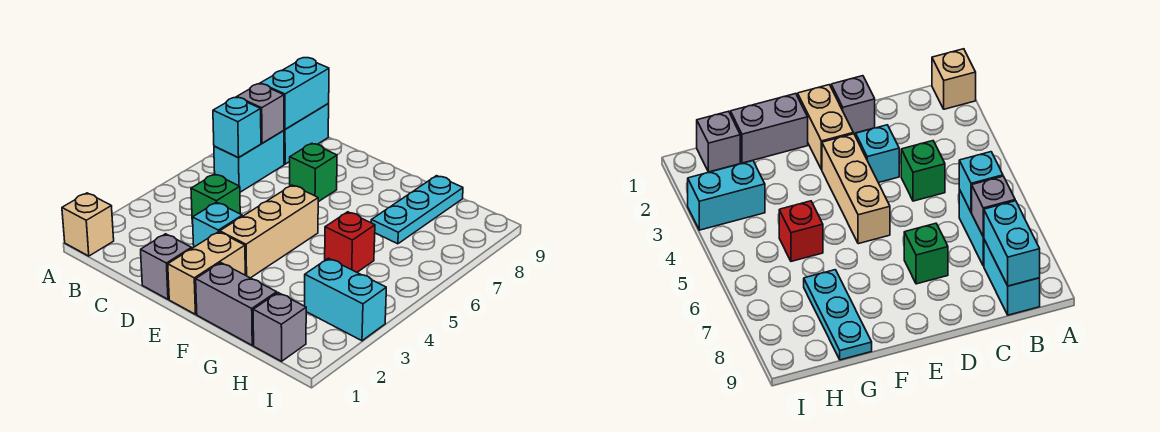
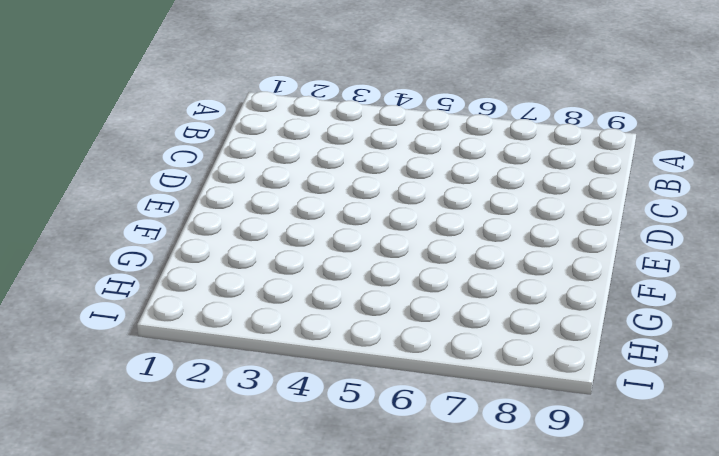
none -> tan 1x1 brick [62,193,114,256]
none -> cyan 1x2 brick [214,130,284,192]
none -> cyan 1x2 brick [284,104,329,164]

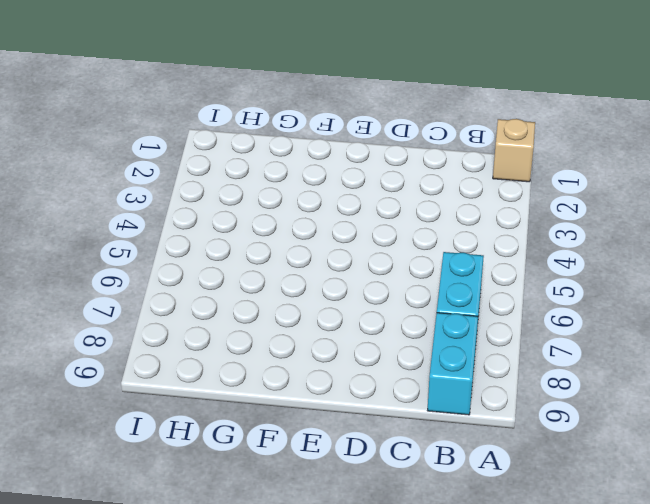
none -> green 1x1 brick [191,174,240,223]
none -> grey 1x1 brick [141,234,192,299]
none -> cyan 1x1 brick [193,202,242,247]

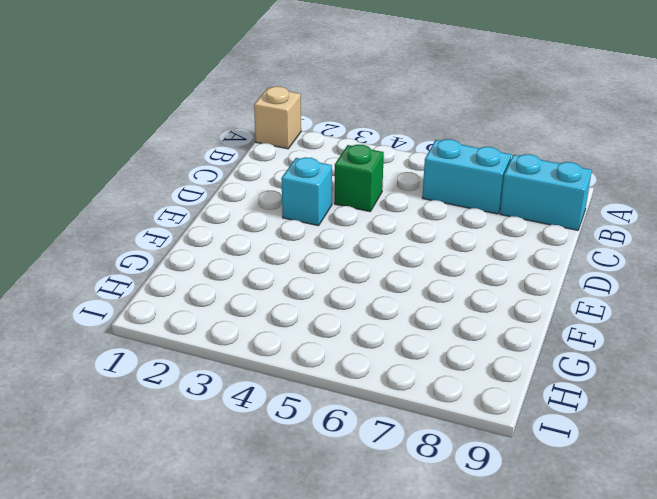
none -> grey 1x1 brick [141,234,192,299]
none -> green 1x1 brick [290,143,337,202]
none -> tan 1x2 brick [168,232,245,314]

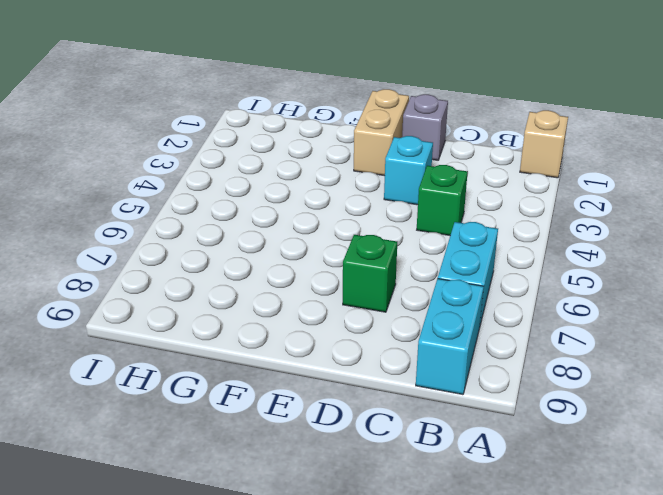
none -> tan 1x3 brick [220,185,318,278]
none -> grey 1x2 brick [196,263,277,345]
none -> red 1x1 brick [325,212,375,272]

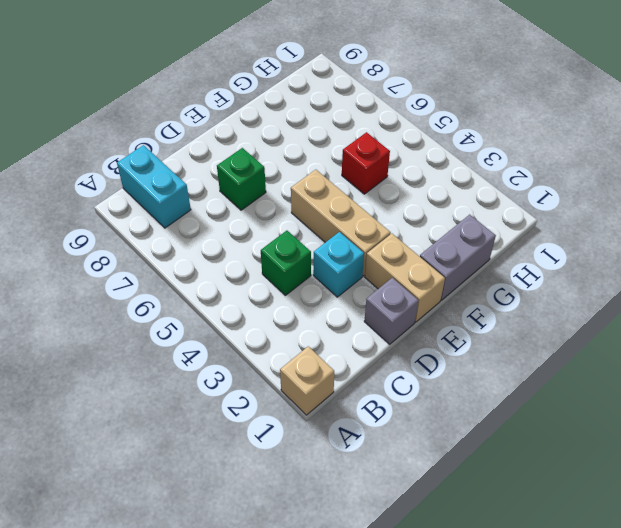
none -> cyan 1x2 brick [214,130,284,192]
none -> cyan 1x3 plate [371,176,463,244]
none -> grey 1x1 brick [253,293,306,361]

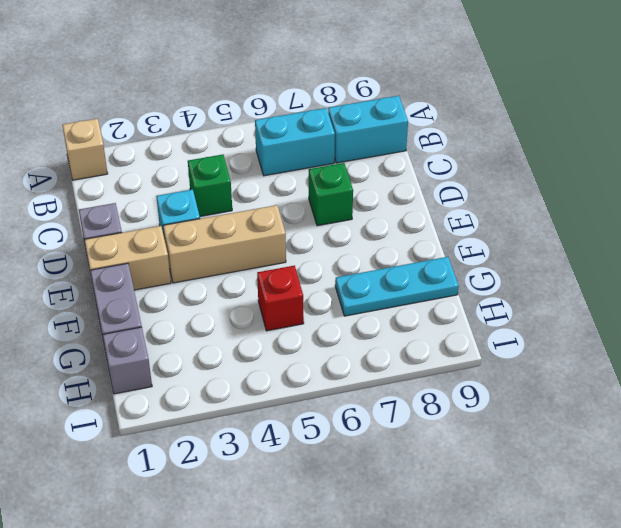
none -> cyan 1x2 brick [305,258,386,341]
none -> cyan 1x1 brick [213,97,261,158]
none -> grey 1x1 brick [237,84,284,143]

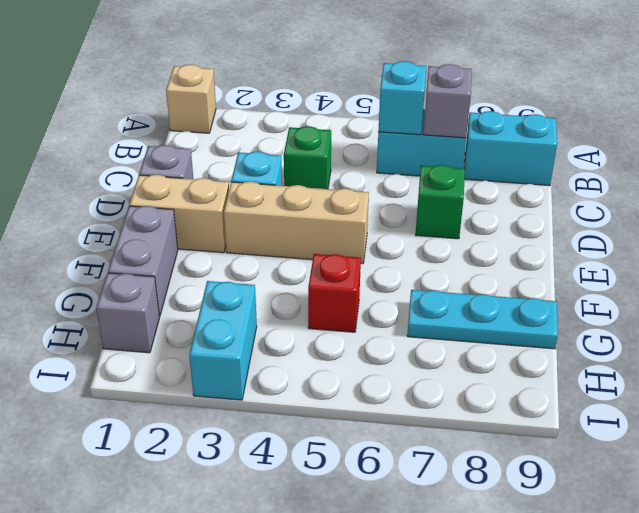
none -> cyan 1x2 brick [260,58,329,129]

